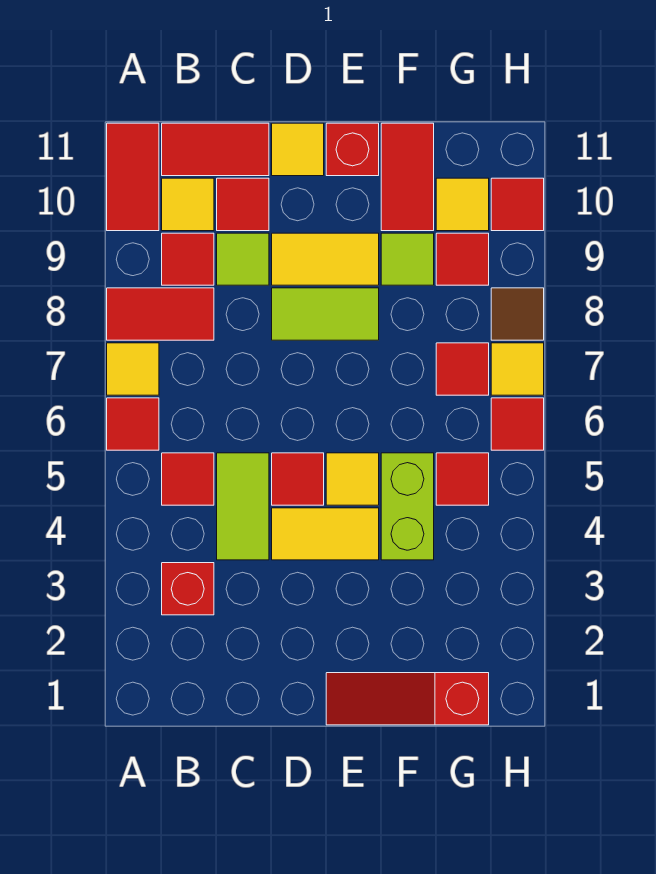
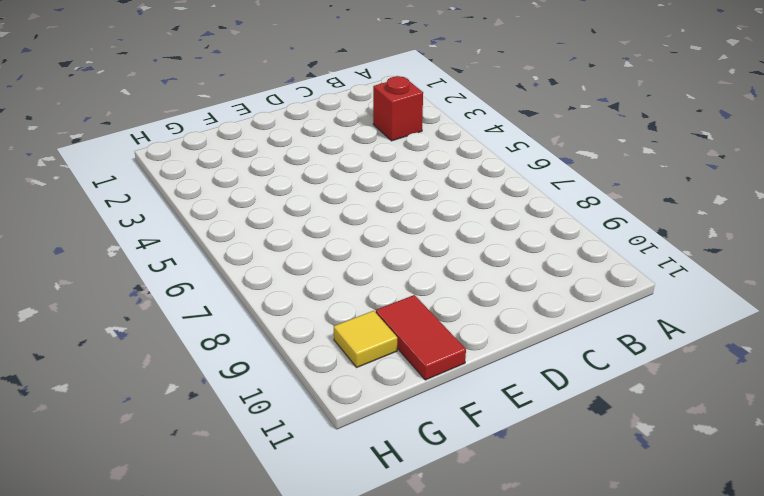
none -> red 1x1 tile [107,398,159,450]
none -> yellow 1x1 tile [107,343,159,395]
none -> red 1x2 tile [107,288,214,340]
none -> red 1x2 tile [107,123,159,231]

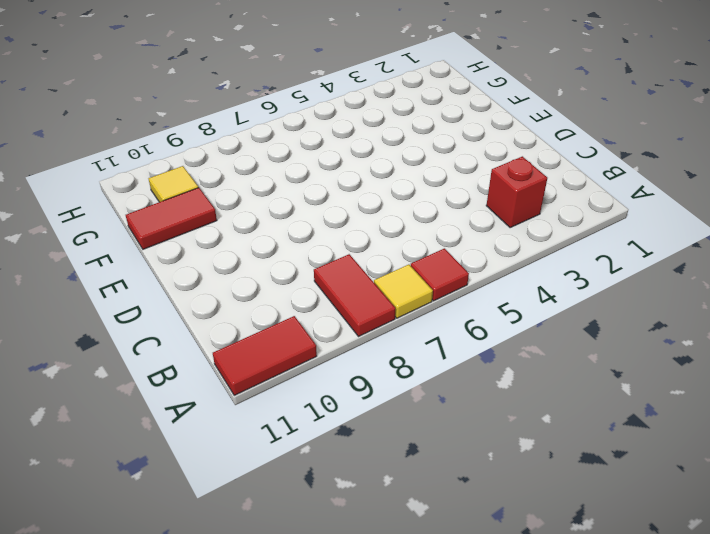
none -> red 1x1 tile [162,453,214,505]
none -> red 1x1 tile [162,233,214,285]
none -> yellow 1x1 tile [162,178,214,231]
none -> red 1x2 tile [162,123,269,176]

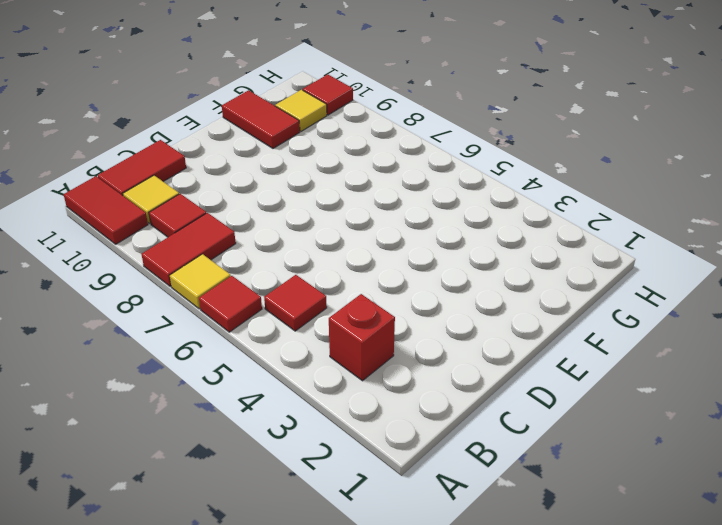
none -> lime 1x2 tile [217,453,269,560]
none -> lime 1x1 tile [217,233,269,285]
none -> red 1x1 tile [217,178,269,231]
none -> yellow 1x2 tile [272,508,379,560]

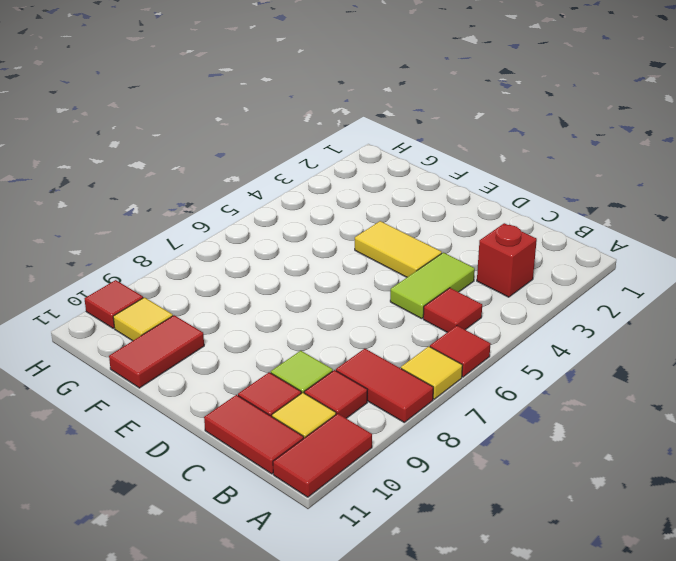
none -> red 1x1 tile [272,453,324,505]
none -> lime 1x2 tile [272,288,379,340]
none -> yellow 1x2 tile [272,233,379,285]
none -> yellow 1x1 tile [272,123,324,176]

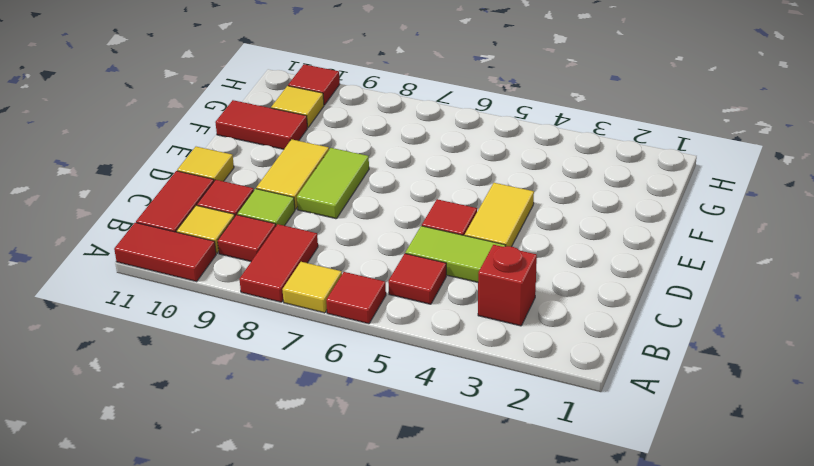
none -> red 1x3 slope [326,673,489,725]
none -> yellow 1x1 tile [326,453,379,505]
none -> red 1x1 brick [326,123,379,176]
none -> lime 1x2 brick [381,453,434,560]

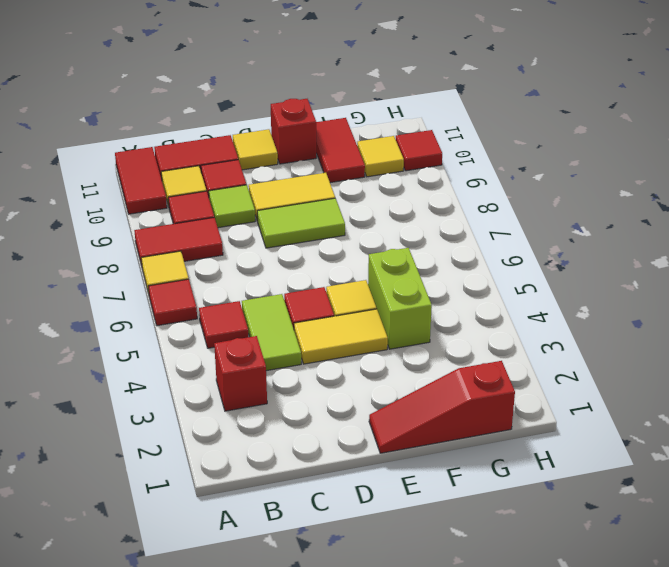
none -> lime 1x1 tile [381,233,434,285]
none -> red 1x1 tile [436,453,489,505]
none -> red 1x1 tile [436,343,489,395]
none -> red 1x1 tile [436,233,489,285]

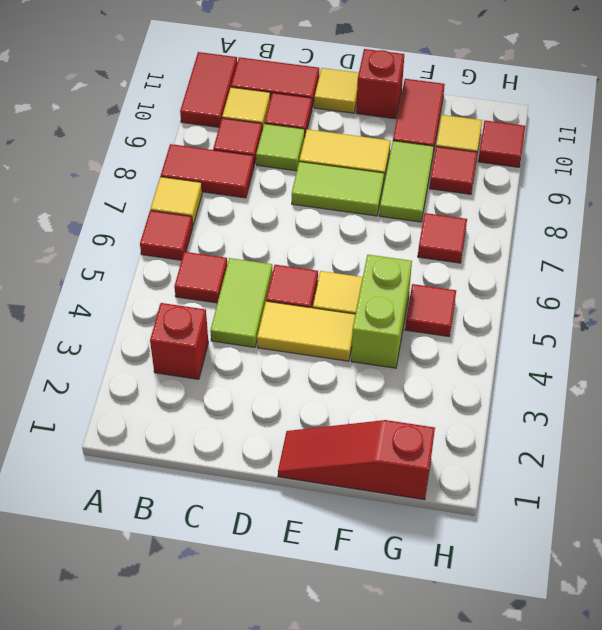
lime 1x2 tile [379,141,434,222] -> lime 1x1 tile [381,233,434,285]
none -> red 1x1 tile [491,398,544,450]
none -> yellow 1x1 tile [491,343,544,395]
none -> brown 1x1 tile [491,288,544,340]

